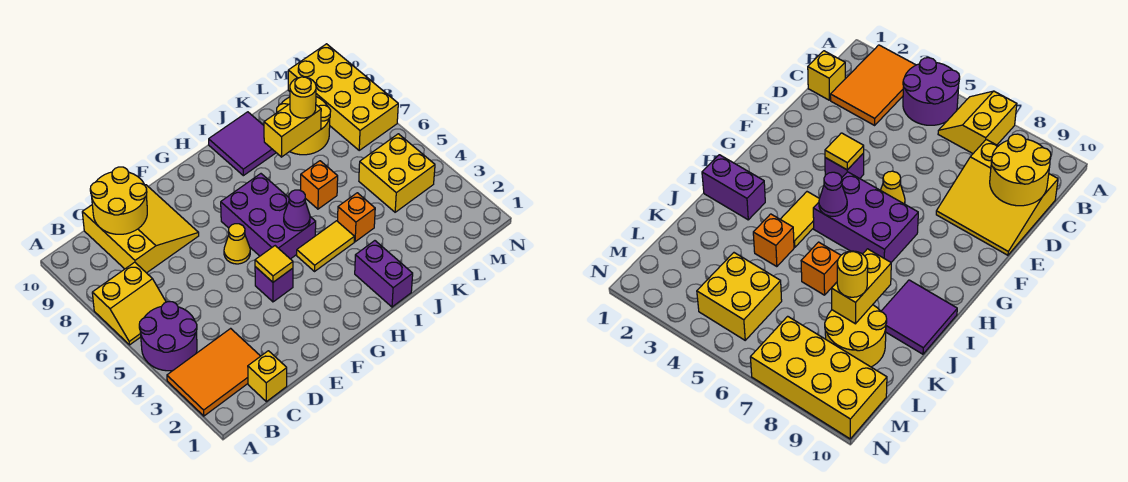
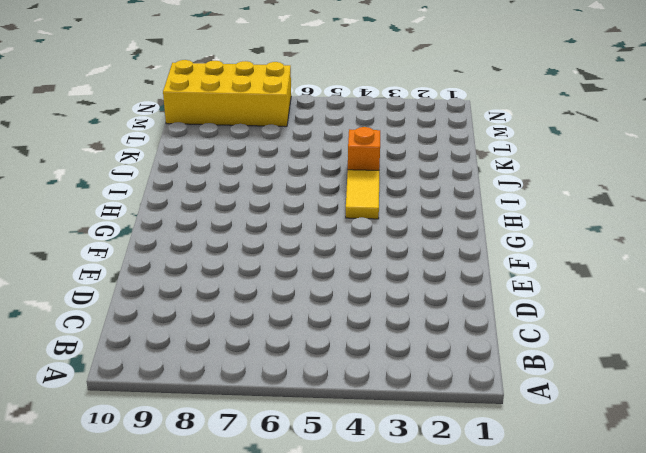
none -> orange 2x3 tile [167,328,260,416]
none -> purple 2x2 round brick [139,302,197,371]
none -> yellow 2x2 slope [92,262,166,345]

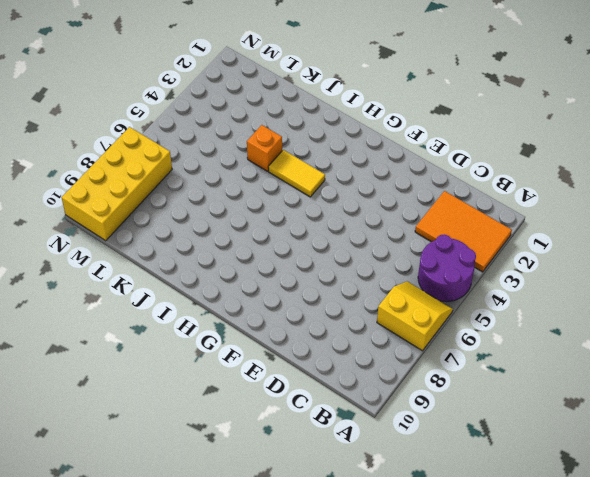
none -> yellow 1x1 brick [248,351,287,402]
none -> yellow 3x3 slope [82,185,199,273]
none -> purple 1x1 brick [255,267,293,302]

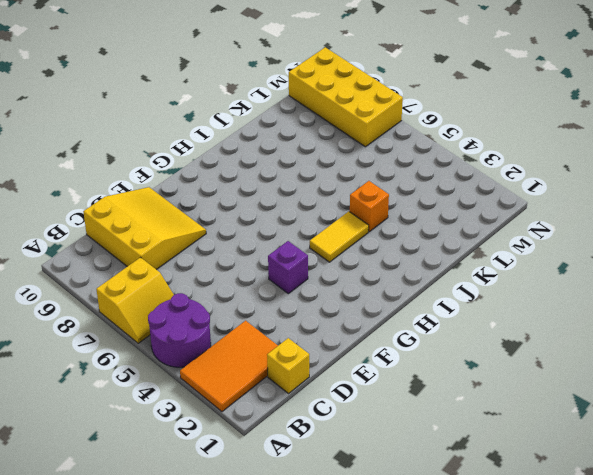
none -> yellow 1x1 cone [224,224,250,264]
none -> purple 2x3 brick [221,174,316,259]
none -> purple 1x2 brick [355,241,413,307]

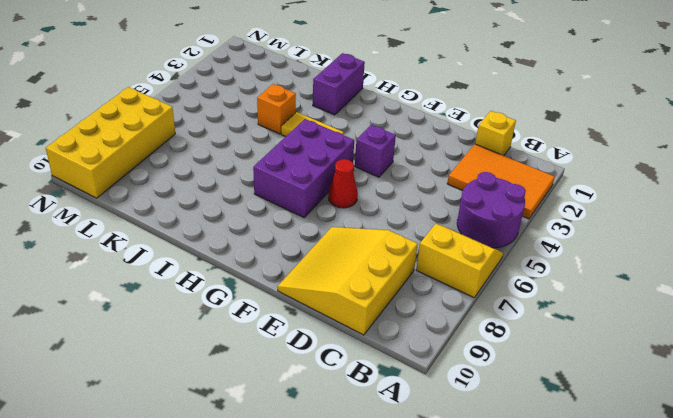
red 1x1 cone [328,159,358,208] -> yellow 1x1 cone [224,224,250,264]
none -> purple 2x2 tile [209,112,276,176]
none -> orange 1x1 brick [301,161,338,209]
none -> yellow 2x2 round brick [277,97,331,155]

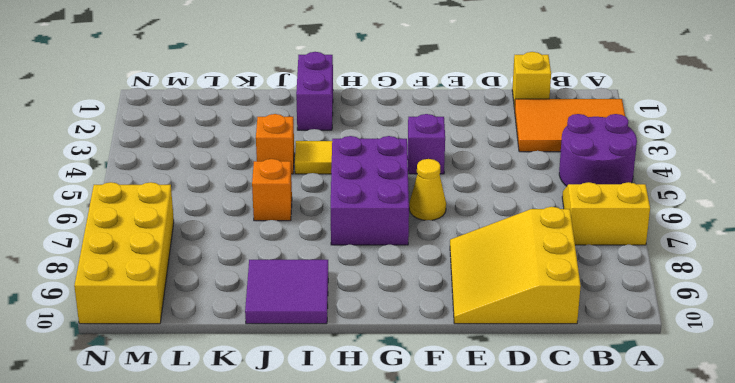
none -> yellow 2x2 round brick [277,97,331,155]
none -> yellow 2x2 brick [359,134,435,212]
none -> yellow 2x2 round brick [90,167,147,234]

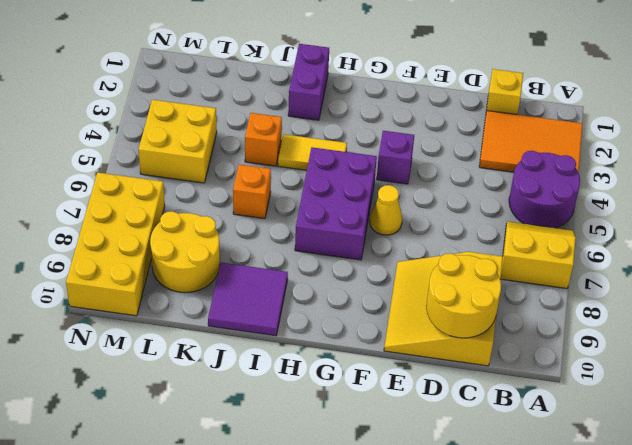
none -> yellow 1x1 tile [255,246,293,282]
none -> purple 1x1 cone [284,190,310,231]
none -> yellow 1x2 brick [264,104,321,157]

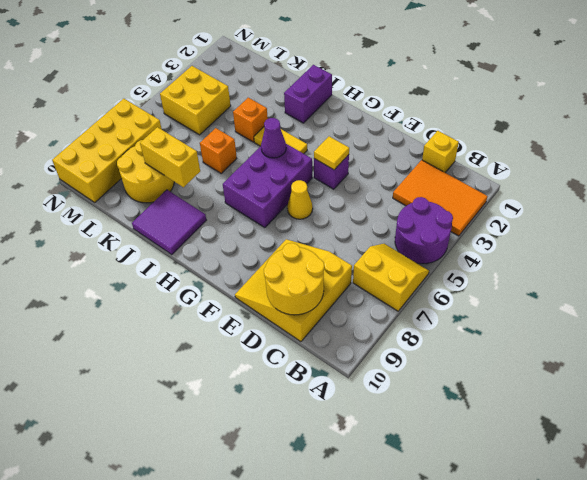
none -> yellow 1x1 round brick [290,77,316,118]

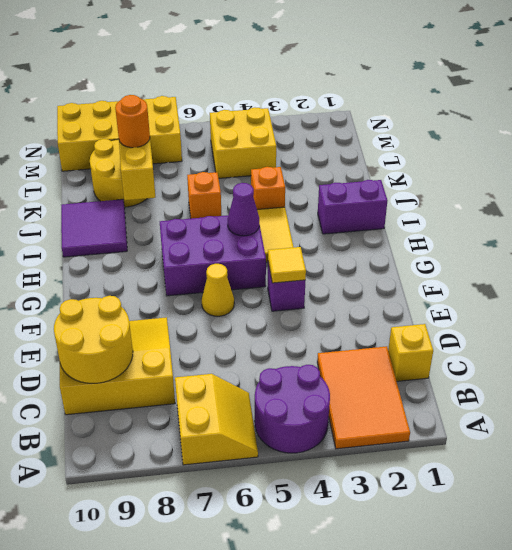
orange 1x1 round brick [115,95,150,148] -> yellow 1x1 round brick [290,77,316,118]

